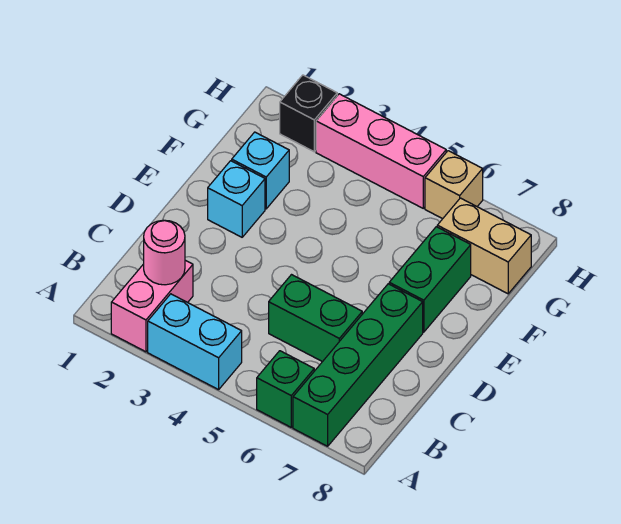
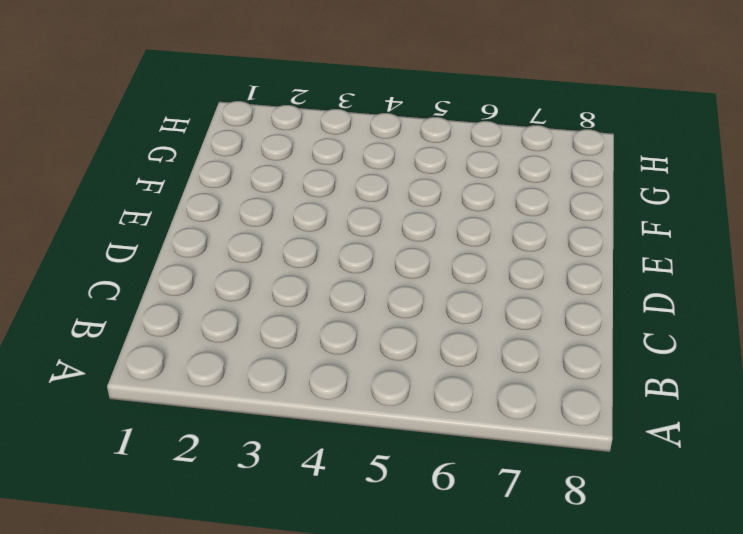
none -> pink 1x2 brick [111,260,193,352]
none -> cyan 1x2 brick [148,294,242,390]
none -> green 1x1 brick [257,351,314,427]

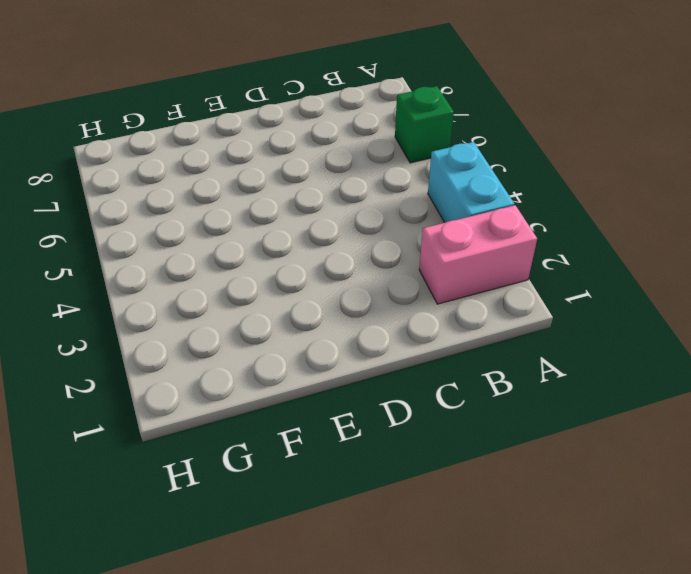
none -> green 1x4 brick [293,284,423,446]
none -> green 1x2 brick [269,275,362,362]
none -> cyan 1x1 brick [208,161,265,237]

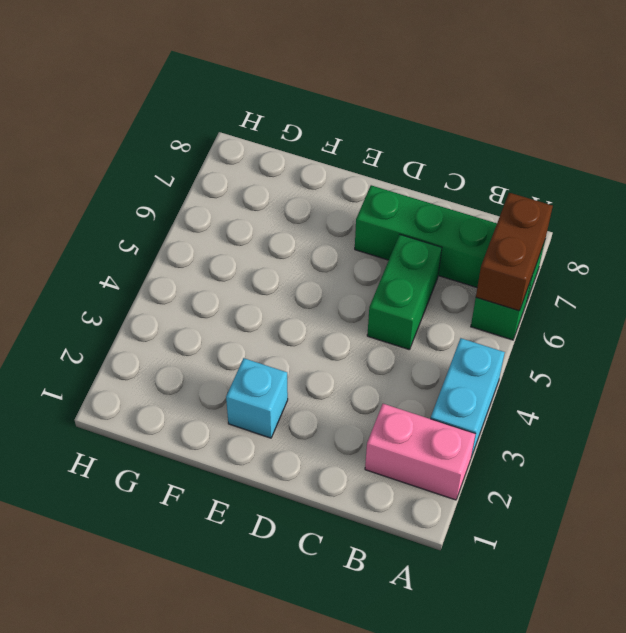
brown 1x2 brick [476,193,553,311] -> none
none -> green 1x2 brick [389,227,471,332]
none -> cyan 1x1 brick [232,132,289,209]
none -> tan 1x2 brick [437,198,531,294]

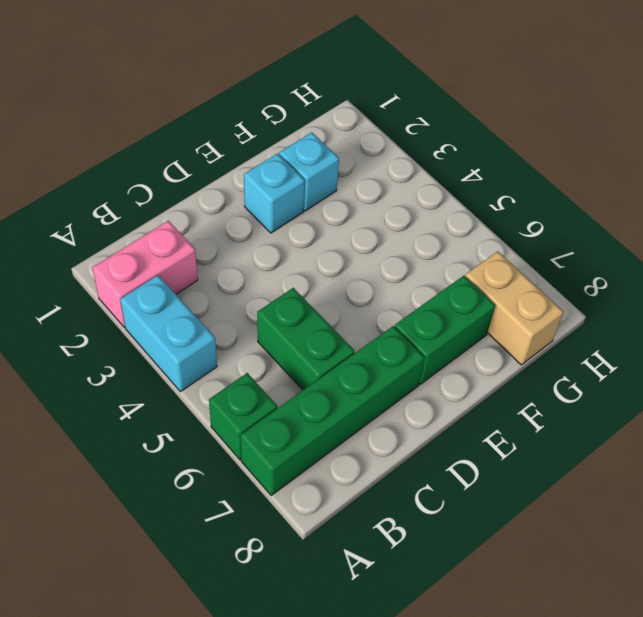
none -> black 1x1 brick [280,75,337,152]
none -> pink 1x3 brick [316,94,446,208]
none -> tan 1x1 brick [425,151,483,219]

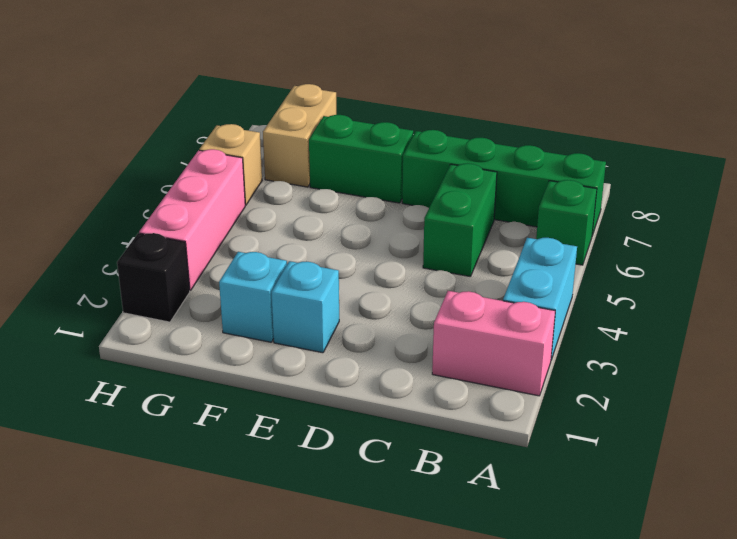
none -> pink 1x1 round brick [144,220,185,285]

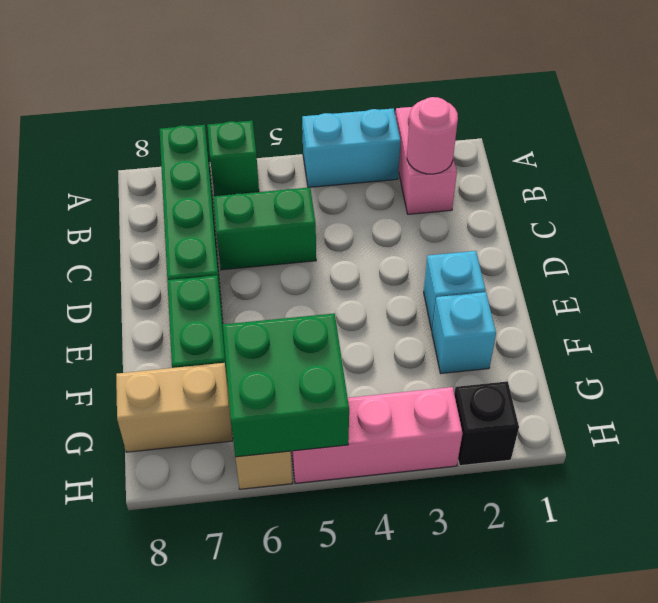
green 2x2 brick [223,313,349,457] -> none

